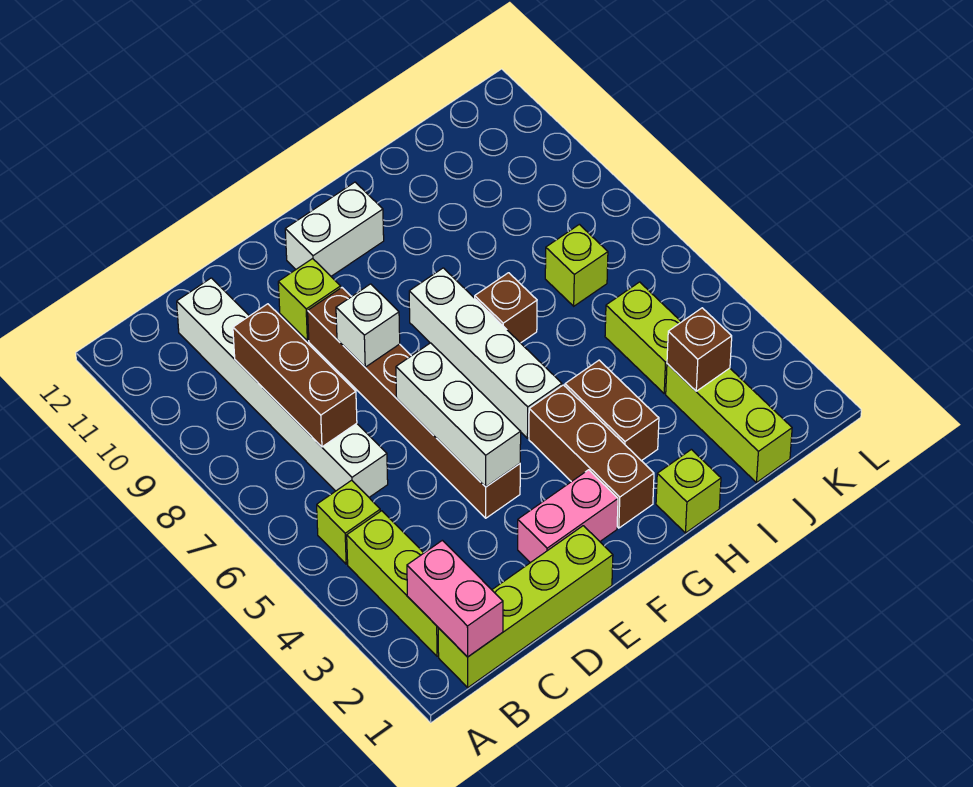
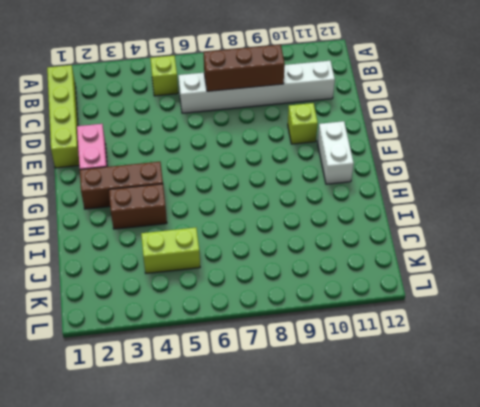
none -> lime 1x3 brick [347,511,439,656]
none -> brown 1x6 brick [308,288,520,518]
none -> white 1x4 brick [409,268,562,438]

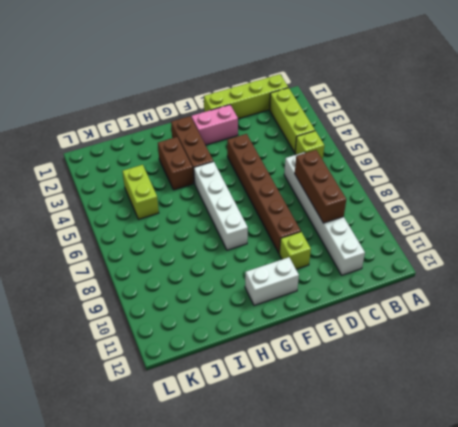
none -> lime 1x1 brick [656,449,721,533]
none -> brown 1x1 brick [475,273,537,343]
none -> lime 1x3 brick [666,364,792,483]

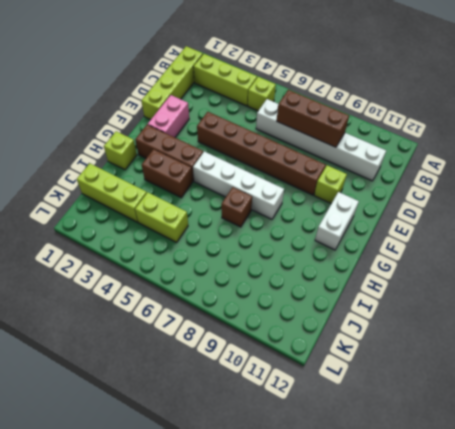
none -> lime 1x1 brick [545,224,608,306]
none -> pink 1x2 brick [407,540,503,657]
none -> white 1x3 brick [396,343,521,487]

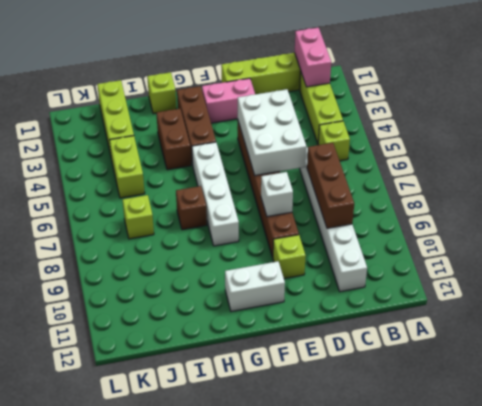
white 2x3 brick [238,89,307,176] -> white 1x3 brick [396,343,521,487]
none -> brown 1x1 brick [667,308,732,391]

